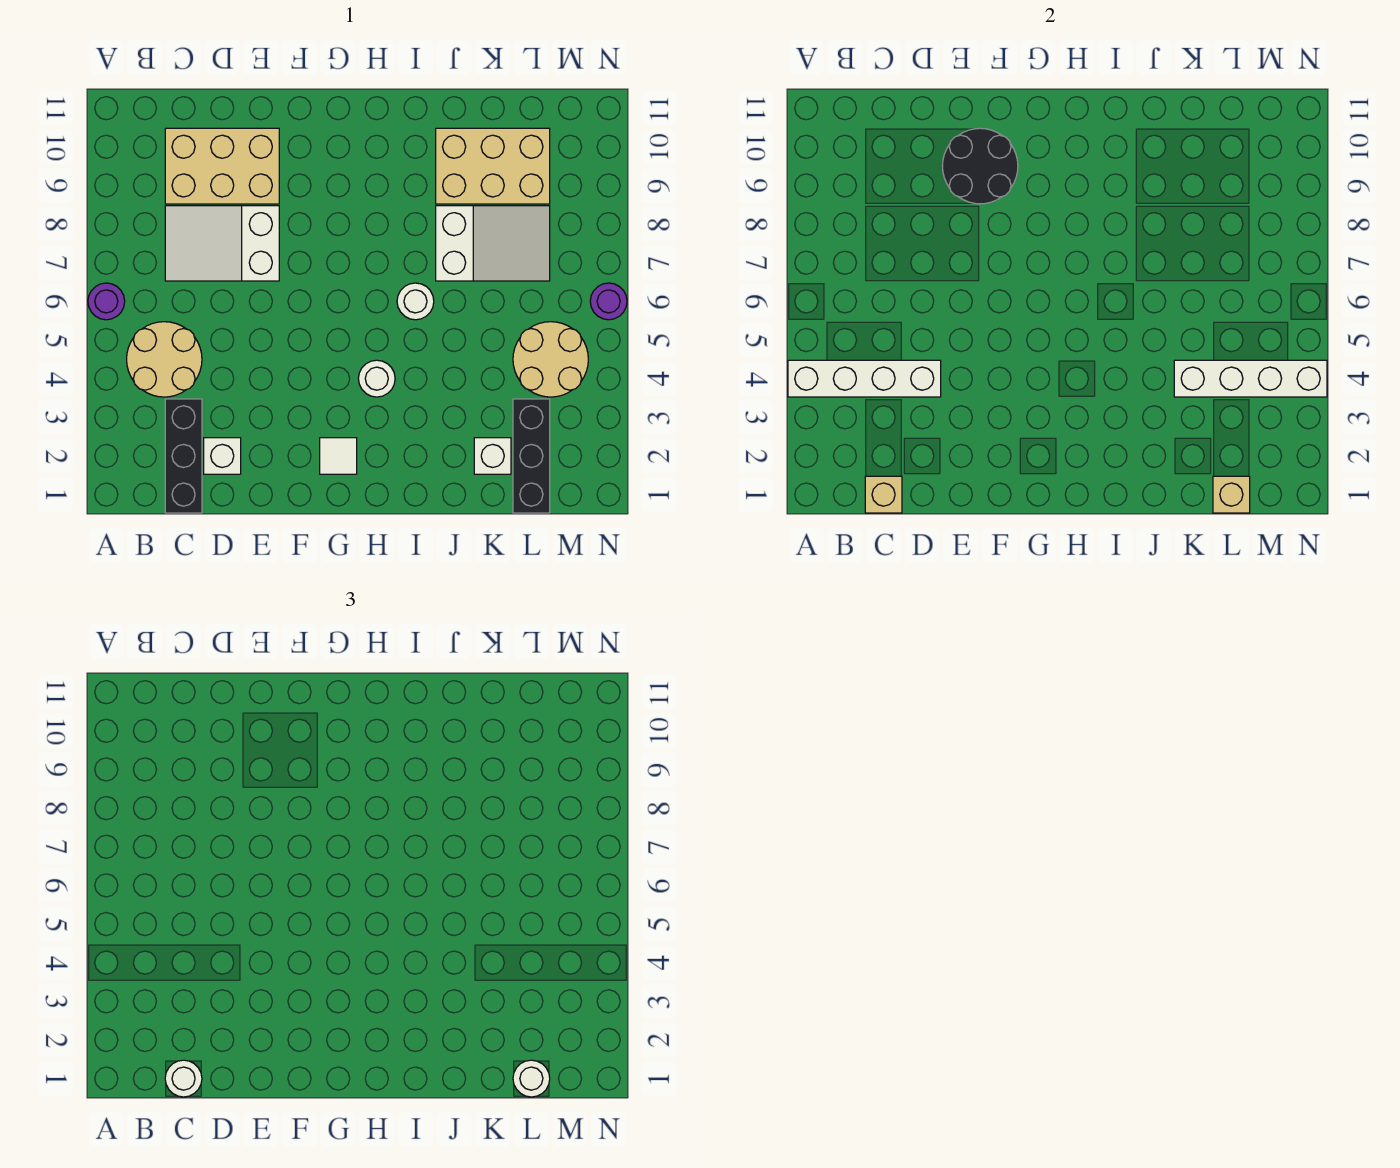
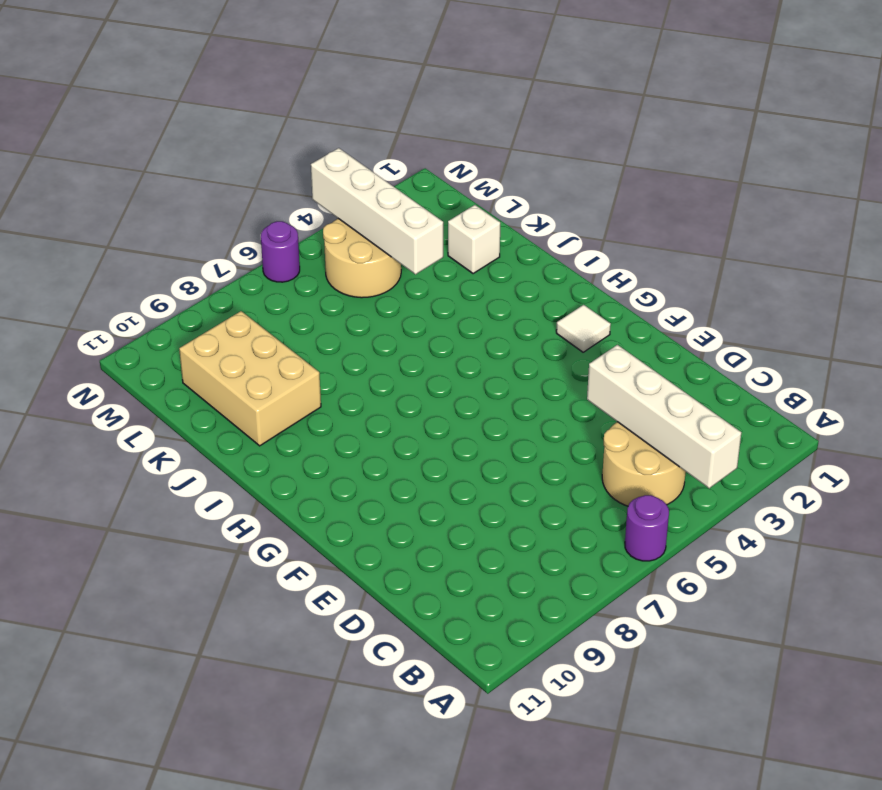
none -> black 1x3 brick [165,399,202,513]
none -> white 2x3 slope [165,206,279,281]
none -> tan 2x3 brick [165,128,279,204]

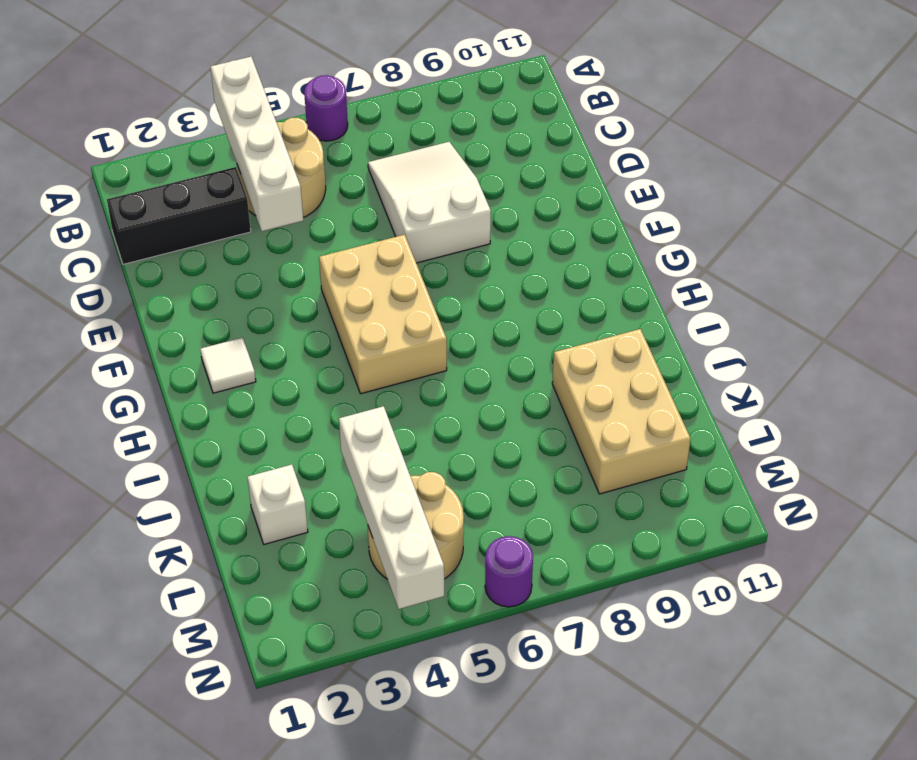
tan 2x3 brick [319,235,447,394] -> tan 2x3 brick moved to [165,128,279,204]
none -> white 1x1 brick [204,438,241,474]
none -> white 1x1 round brick [358,360,395,397]
none -> white 1x1 round brick [397,283,434,320]

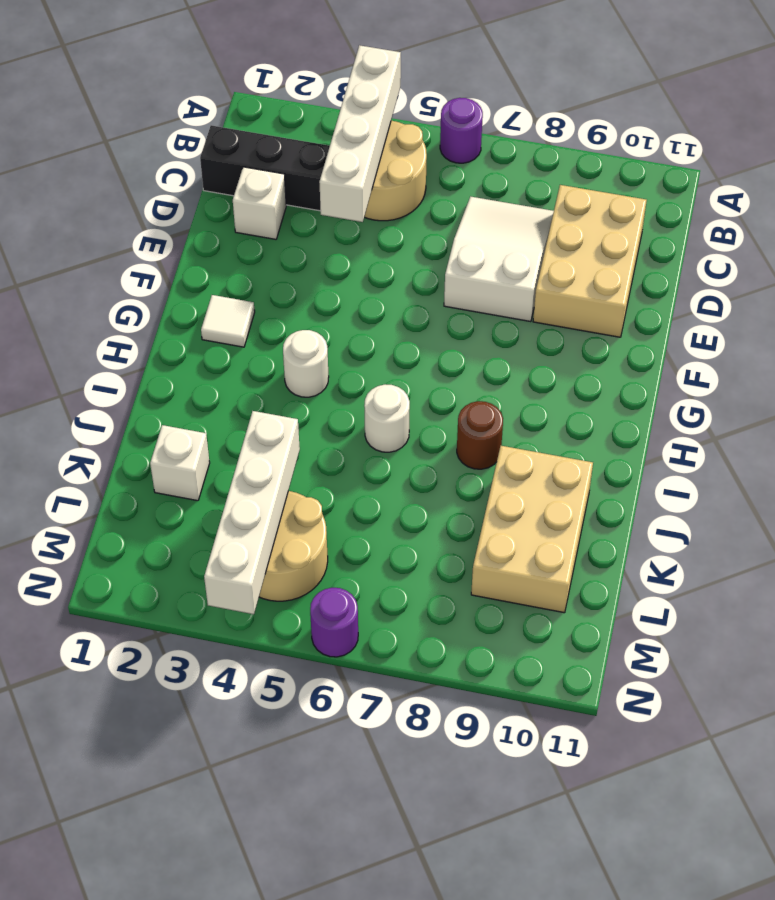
brown 1x1 round brick [457,401,503,469] -> none
none -> white 2x3 slope [436,206,550,281]
none -> black 1x3 brick [513,399,550,513]
none -> tan 1x1 brick [865,476,902,513]

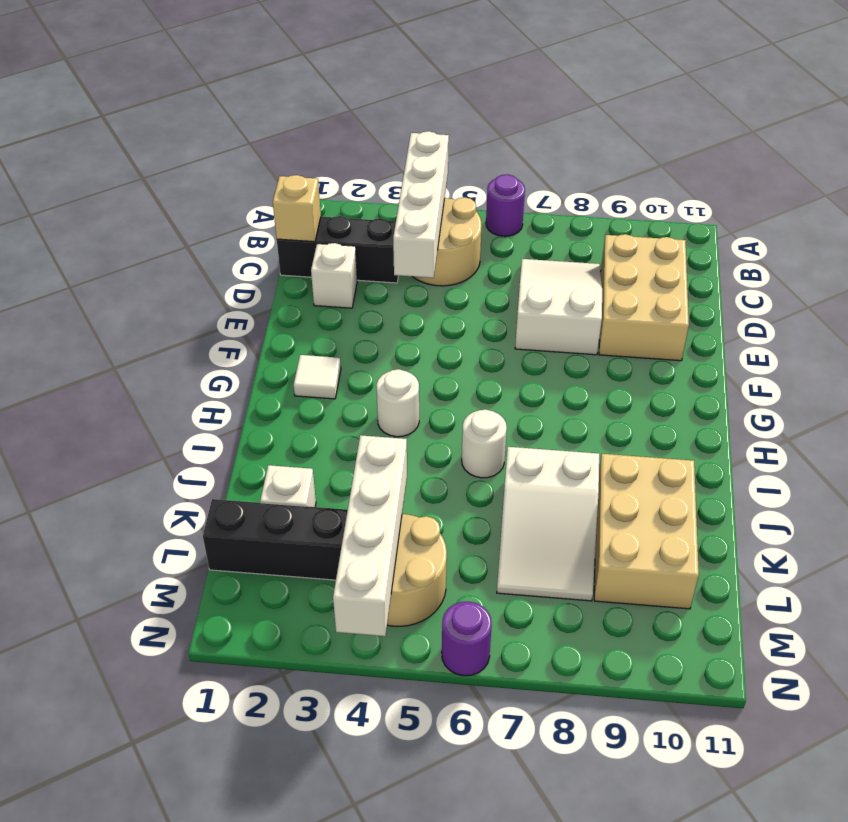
none -> black 2x2 round brick [943,128,1018,204]
none -> tan 1x1 brick [1213,476,1250,513]
none -> white 1x1 round brick [165,1060,202,1097]

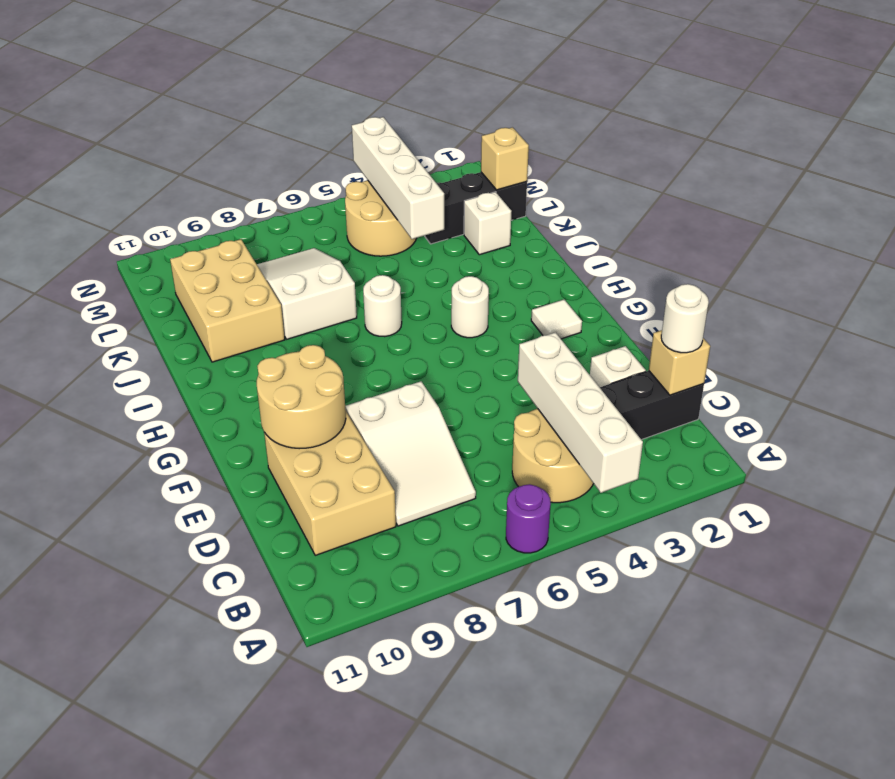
tan 2x2 round brick [257,345,346,449] -> black 2x2 round brick [943,128,1018,204]
none -> purple 1x1 round brick [590,283,627,320]
none -> white 1x1 round brick [513,1060,550,1097]

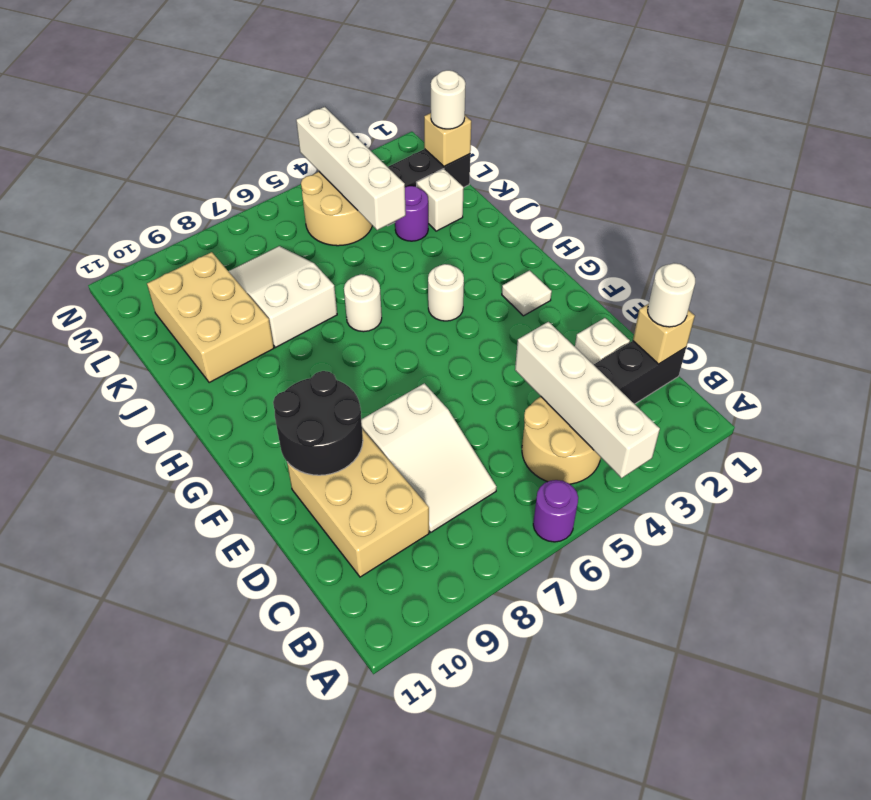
purple 1x1 round brick [395,186,428,241] -> purple 1x1 round brick moved to [590,283,627,320]

